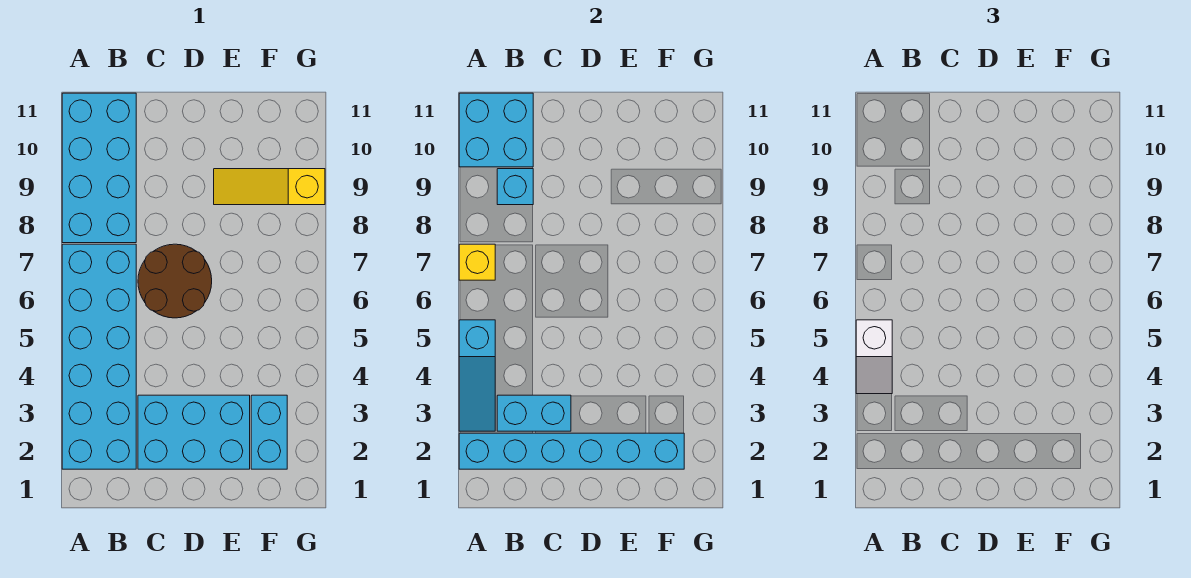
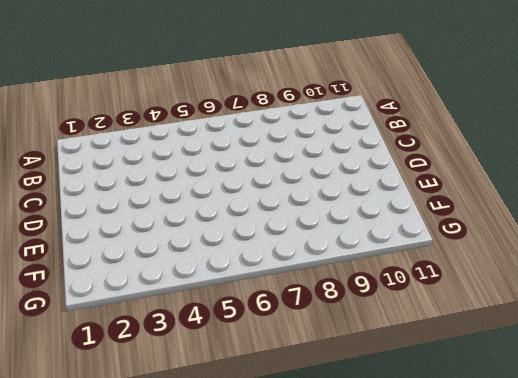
none -> cyan 2x6 brick [62,244,136,469]
none -> cyan 2x4 brick [62,93,136,243]
none -> cyan 2x3 brick [138,395,250,469]

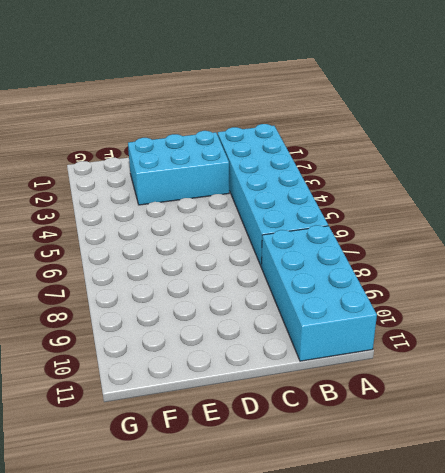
none -> brown 2x2 round brick [138,244,212,318]
none -> yellow 1x3 slope [214,169,325,205]
none -> cyan 1x2 brick [251,395,287,469]

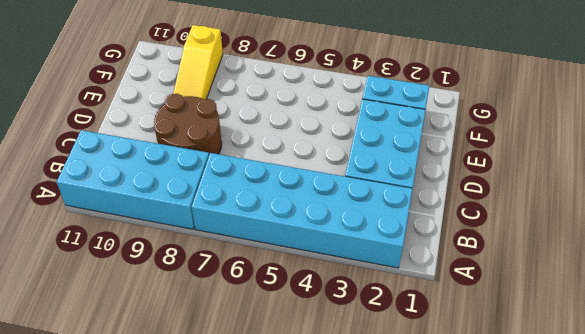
brown 2x2 round brick [154,94,222,155] -> brown 2x2 round brick moved to [138,244,212,318]
none -> cyan 1x6 brick [459,433,684,469]
none -> cyan 1x3 slope [459,320,495,431]
none -> yellow 1x1 brick [459,244,495,280]

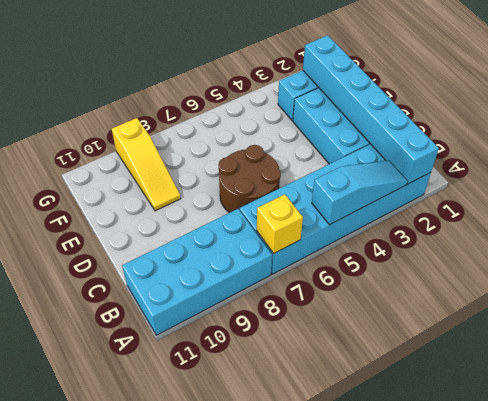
none -> cyan 2x2 brick [459,93,533,167]
none -> cyan 1x2 brick [497,395,571,431]
none -> cyan 1x1 brick [497,169,533,205]

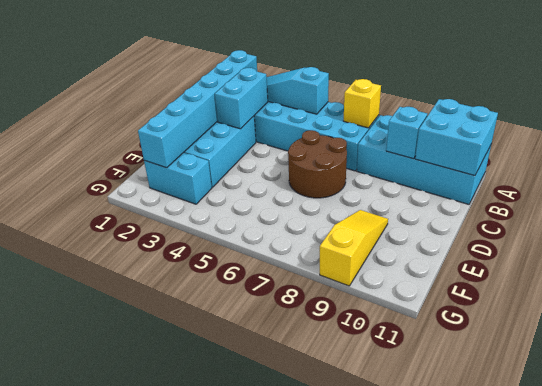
none -> white 1x2 slope [856,320,892,394]

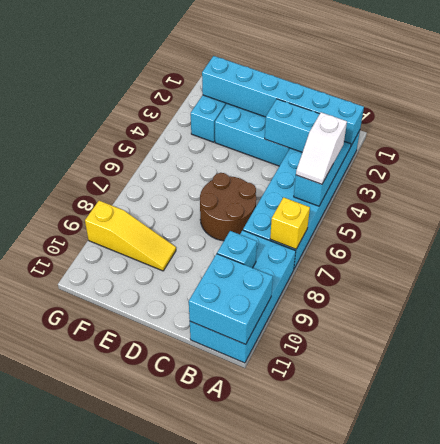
white 1x2 slope [296,112,347,184] -> white 1x2 slope turned to [856,320,892,394]

